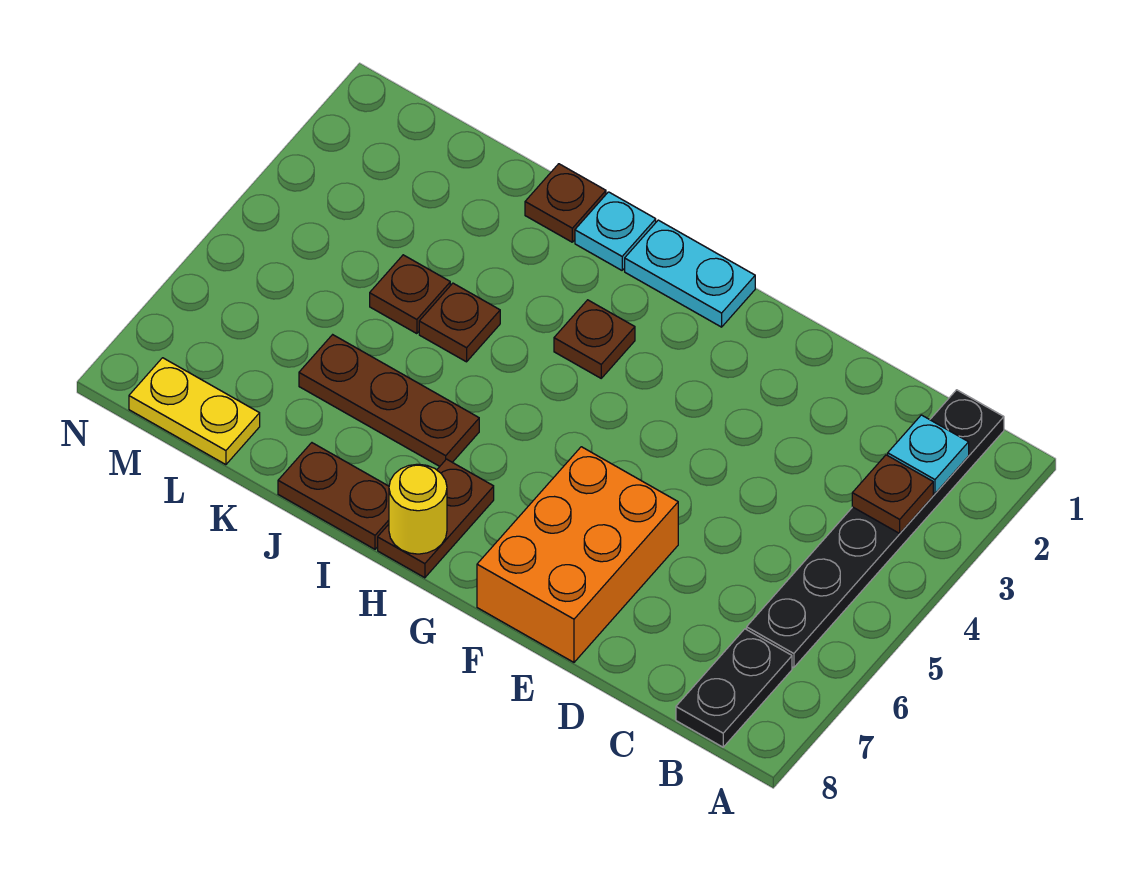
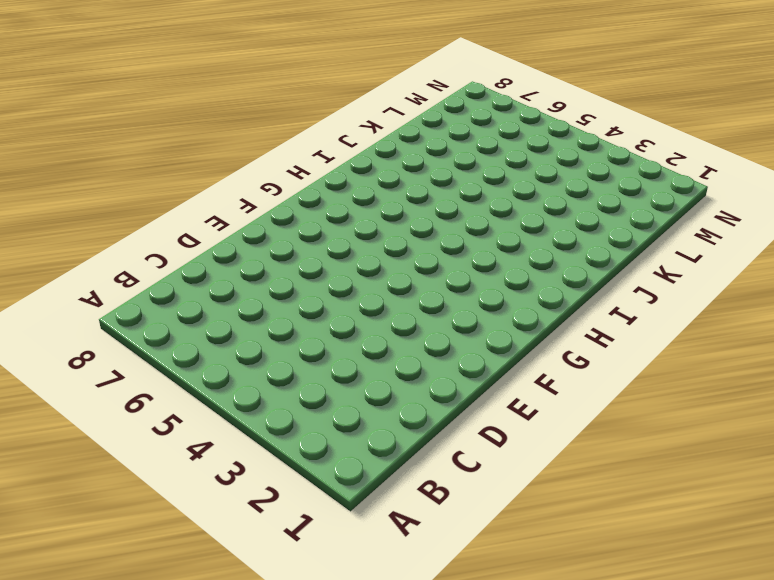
none -> black 1x6 plate [747,390,1004,668]
none -> black 1x2 plate [676,629,792,747]
none -> orange 2x3 brick [477,447,678,662]

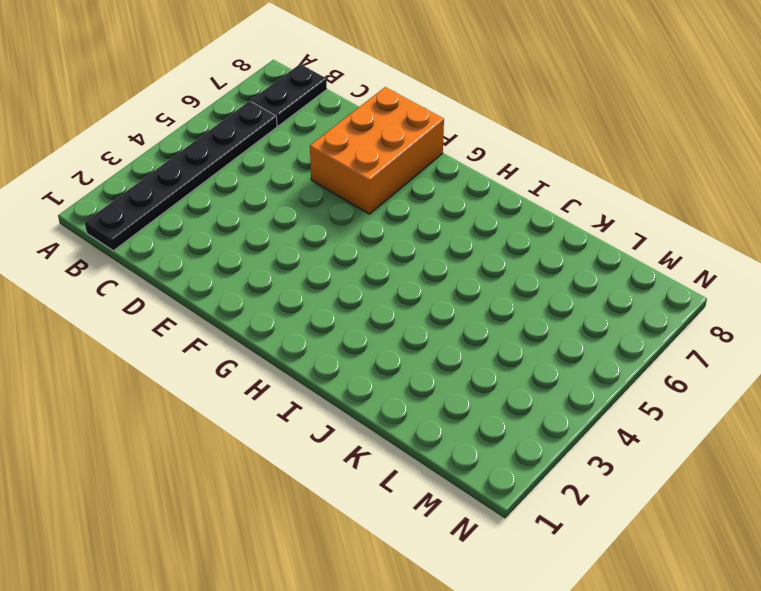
none -> cyan 1x2 plate [625,220,755,327]
none -> brown 1x1 plate [554,300,635,378]
none -> brown 1x2 plate [378,459,494,578]

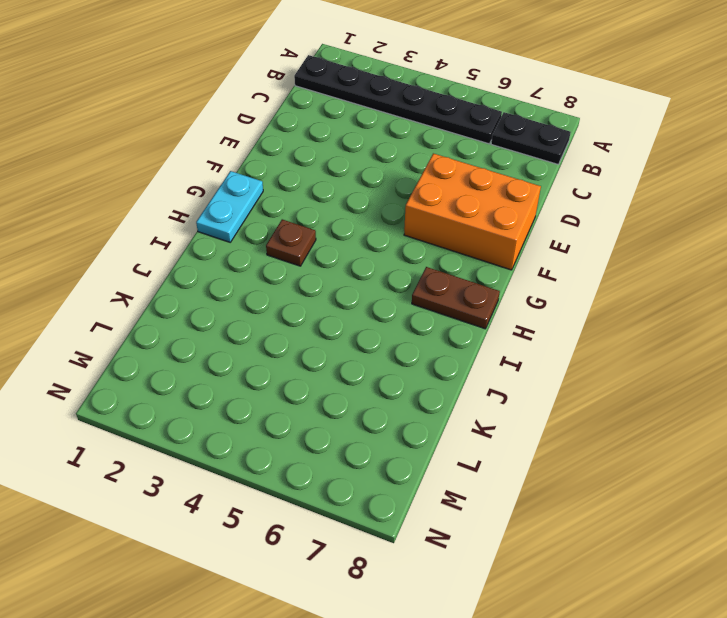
none -> cyan 1x1 plate [575,192,656,270]
none -> brown 1x3 plate [299,335,479,466]
none -> brown 1x2 plate [278,443,389,549]

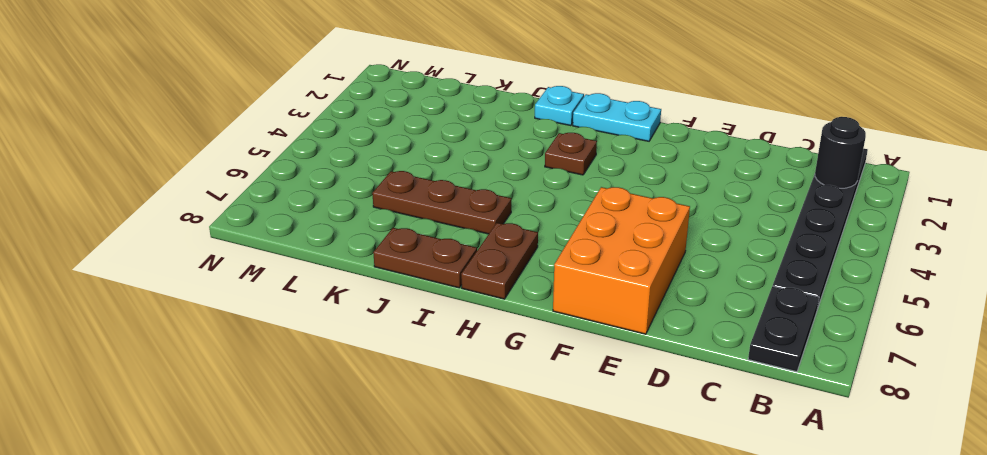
black 1x1 round brick [815,117,866,188] -> cyan 1x1 plate [888,415,969,494]
none -> brown 1x1 plate [525,164,606,242]
none -> brown 1x1 plate [419,283,500,362]
none -> brown 1x1 plate [370,255,450,334]

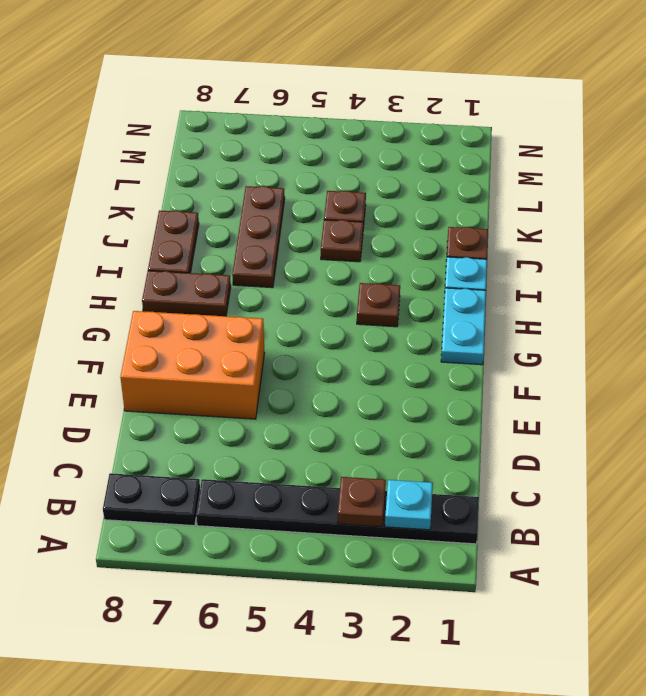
none -> yellow 1x2 plate [129,358,260,465]
none -> yellow 1x1 round brick [389,464,447,554]

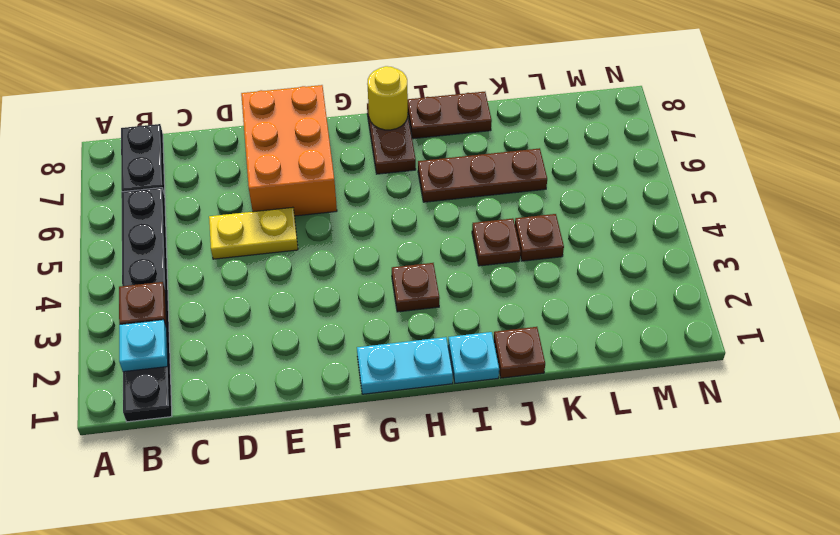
yellow 1x2 plate [209,207,298,259] -> yellow 1x2 plate moved to [129,358,260,465]

